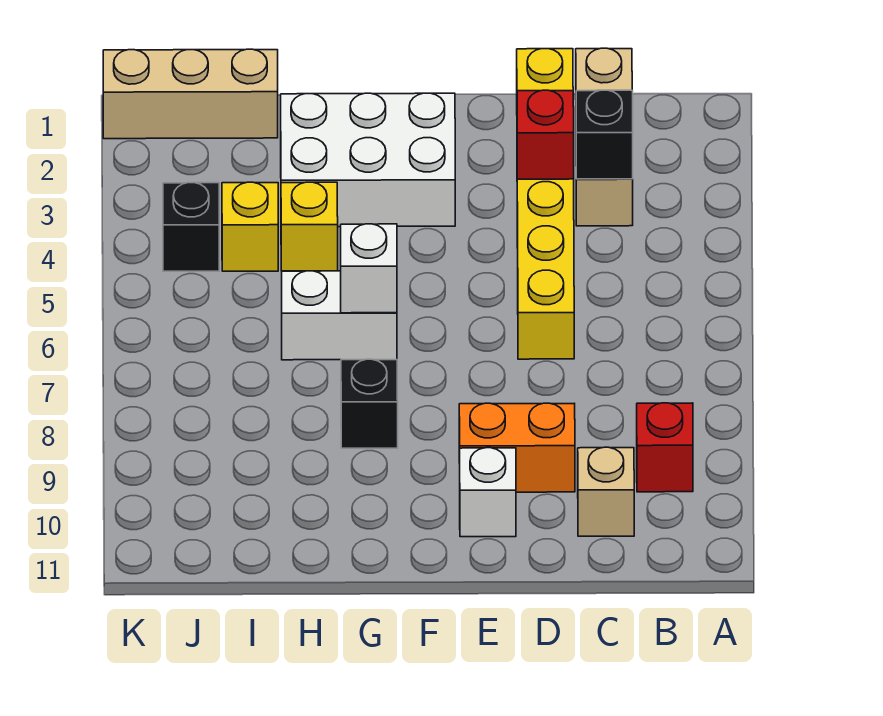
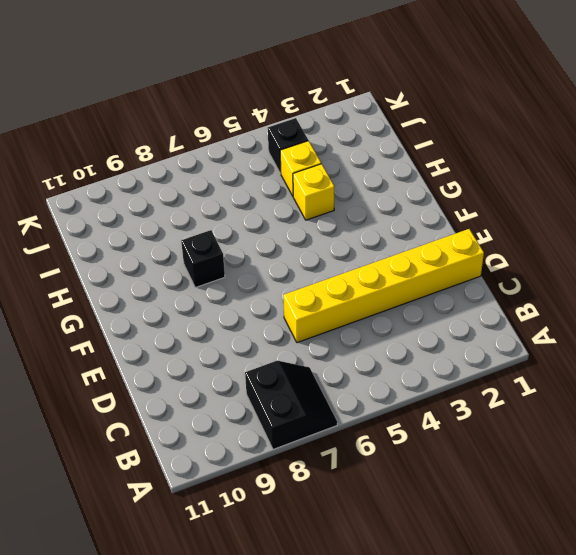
black 2x2 slope [245,361,337,449] -> none
none -> red 1x1 brick [637,403,693,492]
none -> tan 1x3 brick [576,48,633,226]
none -> tan 1x1 brick [578,447,634,536]

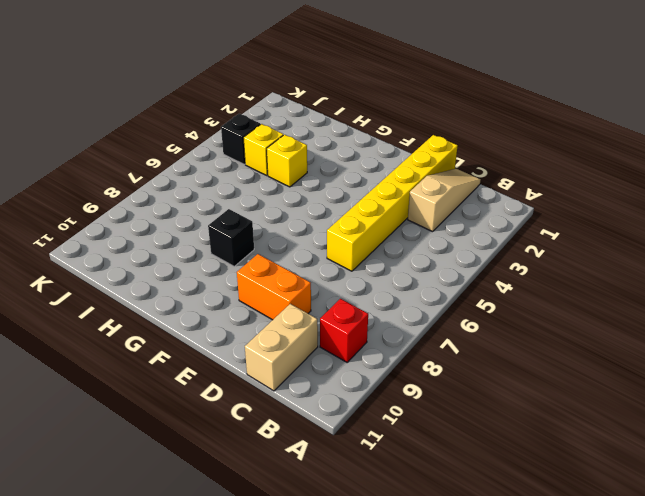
tan 1x3 slope [408,169,481,232] -> tan 1x3 brick [576,48,633,226]
tan 1x2 brick [245,304,318,391] -> tan 1x1 brick [578,447,634,536]
none -> white 1x1 brick [460,448,516,537]
none -> white 2x3 brick [281,93,455,227]
none -> white 1x2 brick [282,271,397,360]

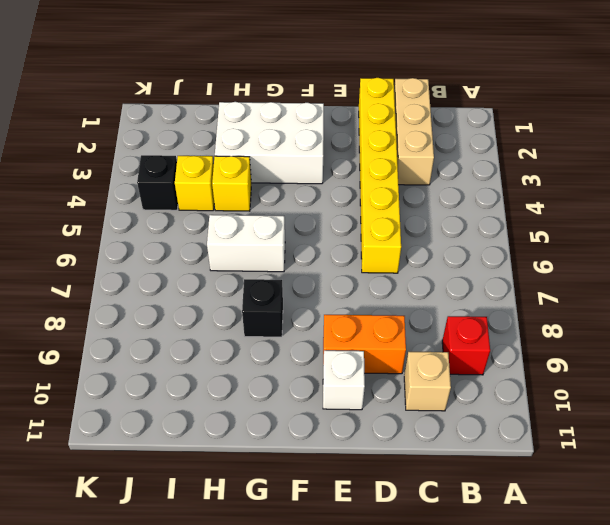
none -> tan 1x3 brick [103,49,278,139]
none -> black 1x1 brick [576,90,633,179]
none -> red 1x1 brick [517,90,574,179]

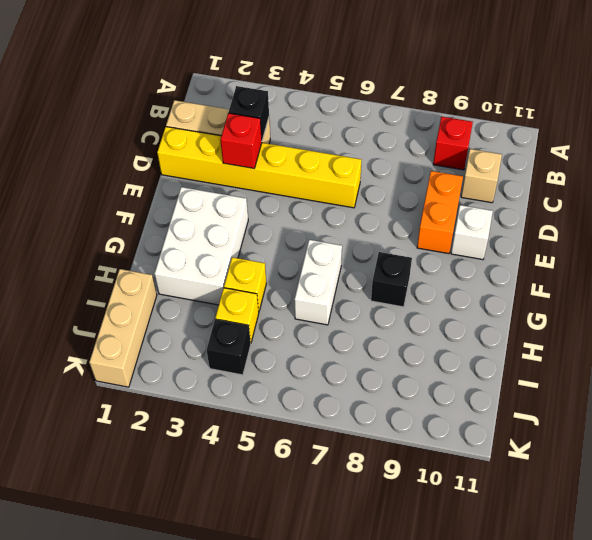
none -> white 1x1 brick [341,224,397,313]

